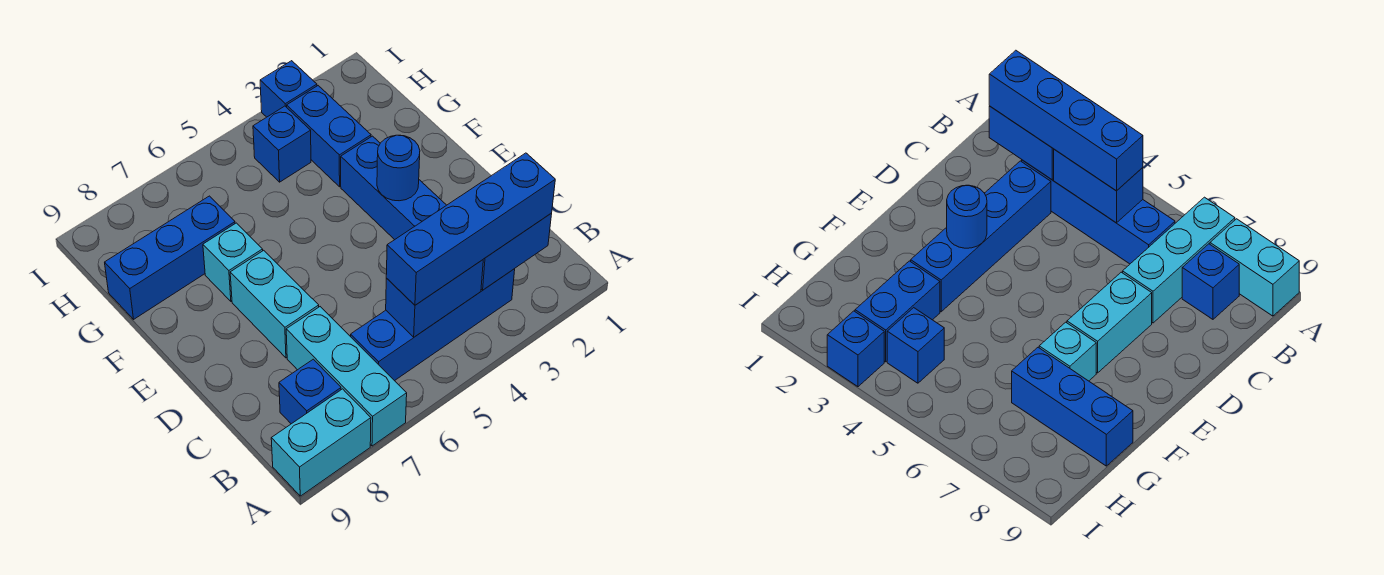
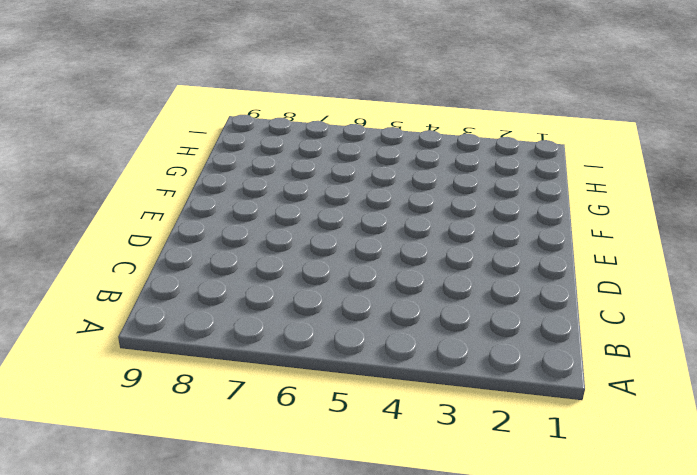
none -> cyan 1x3 brick [286,307,407,446]
none -> cyan 1x2 brick [271,389,371,496]
none -> blue 1x4 brick [351,269,515,381]

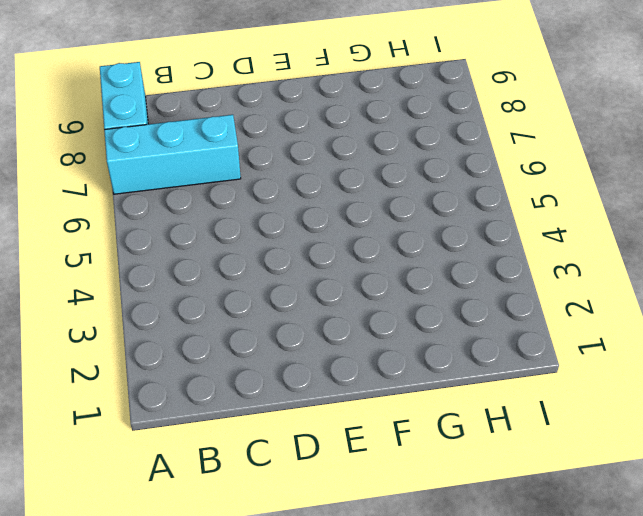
none -> blue 1x4 brick [351,269,515,381]
none -> blue 1x1 brick [279,359,341,424]
none -> blue 1x4 brick [341,136,446,240]

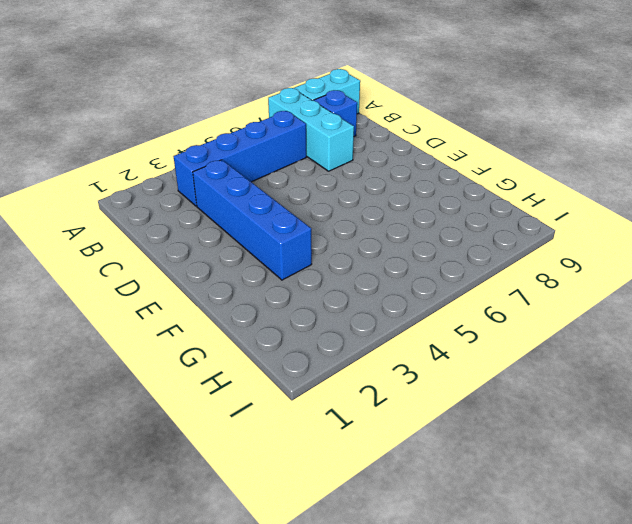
none -> cyan 1x2 brick [230,250,319,358]
none -> cyan 1x1 brick [203,223,263,301]
none -> blue 1x2 brick [287,86,371,187]

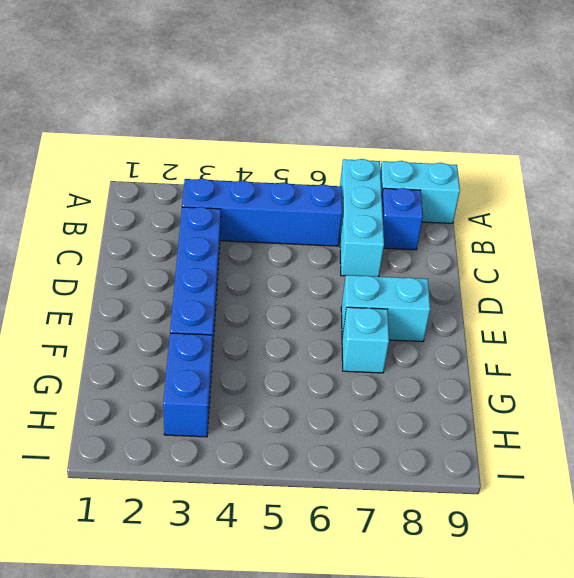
cyan 1x2 brick [341,275,430,342] -> cyan 1x2 brick turned to [230,250,319,358]
none -> blue 1x3 brick [105,196,235,319]
none -> blue 1x1 brick [253,106,311,182]
none -> blue 1x1 brick [260,61,317,117]

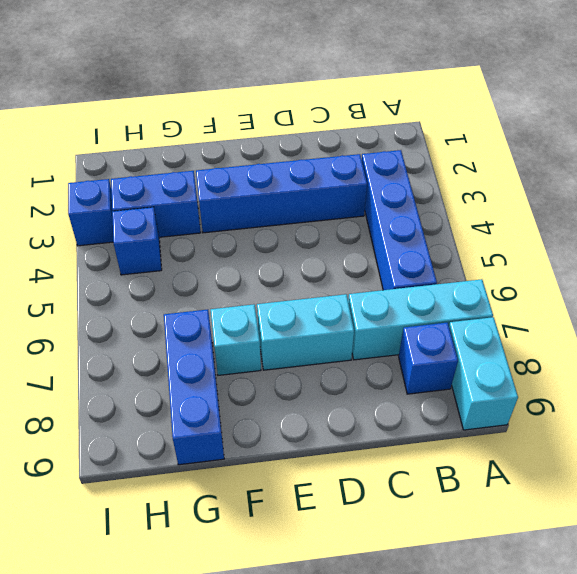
none -> blue 1x2 brick [481,213,552,290]
none -> blue 1x2 brick [386,260,483,337]
none -> blue 1x1 round brick [377,135,420,201]

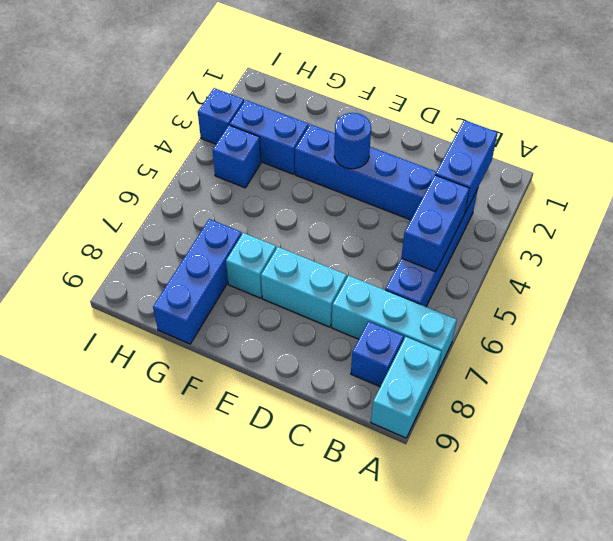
none -> blue 1x4 brick [386,153,555,305]

